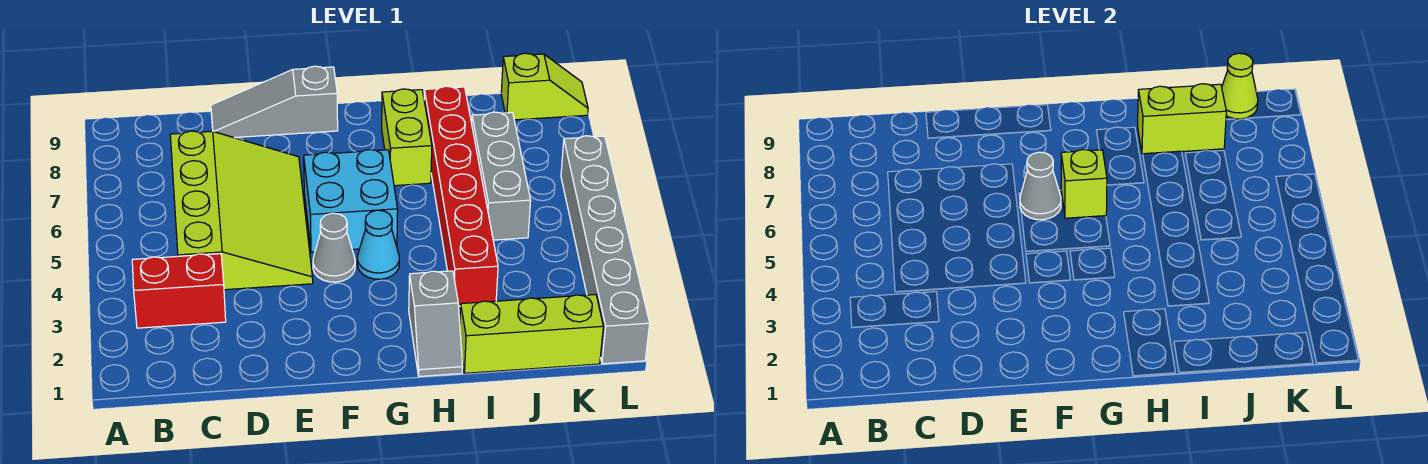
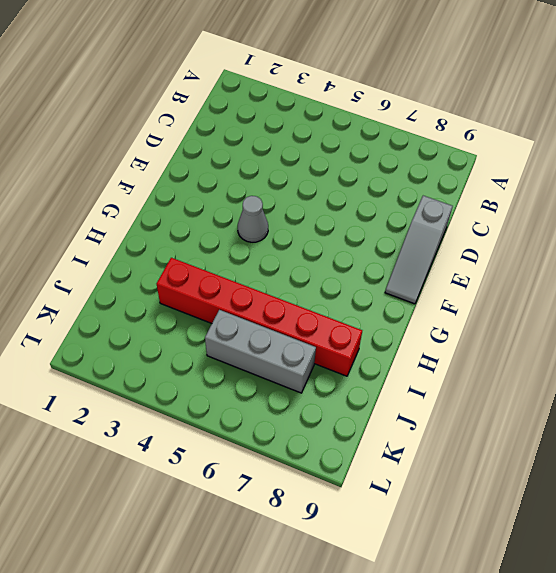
grey 1x3 slope [385,196,453,304] -> grey 1x3 slope turned to [211,66,338,138]
none -> red 1x2 brick [132,254,226,328]
none -> lime 3x4 slope [170,131,313,290]
none -> cyan 2x2 brick [304,150,398,252]

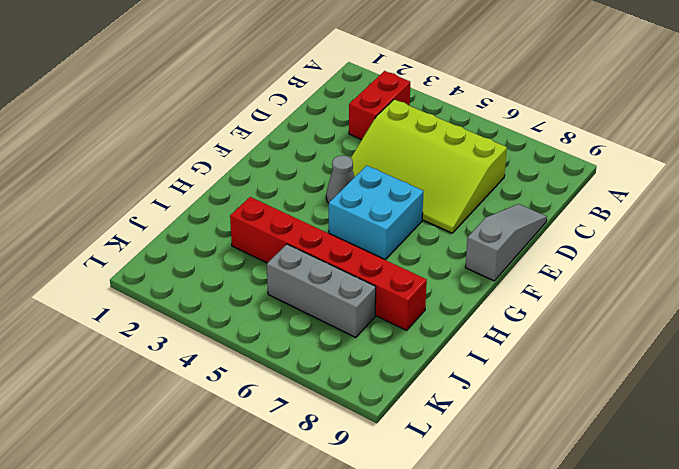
none -> cyan 1x1 cone [357,210,399,279]
none -> grey 1x2 slope [409,271,463,377]
none -> lime 1x2 brick [382,89,432,186]

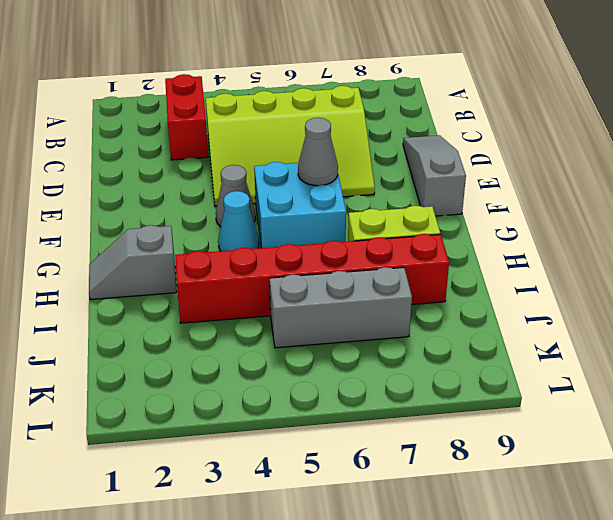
none -> lime 1x3 brick [460,295,603,373]
none -> lime 1x2 slope [501,53,588,120]
none -> grey 1x6 brick [561,136,650,364]

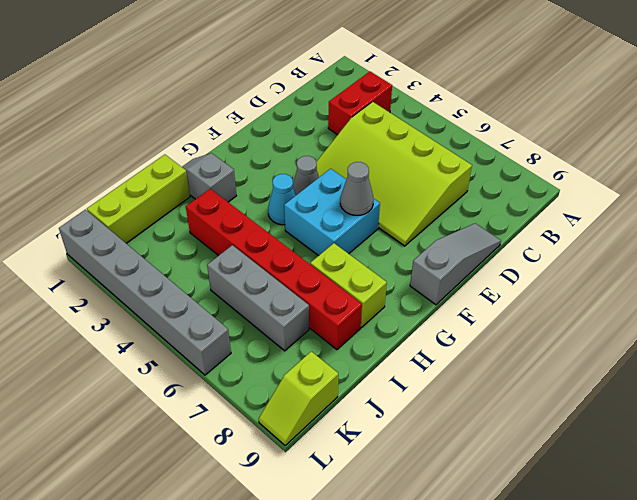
none -> lime 1x1 brick [1061,150,1107,218]
none -> lime 1x2 brick [1138,84,1226,154]
none -> lime 1x1 cone [1222,53,1258,119]

